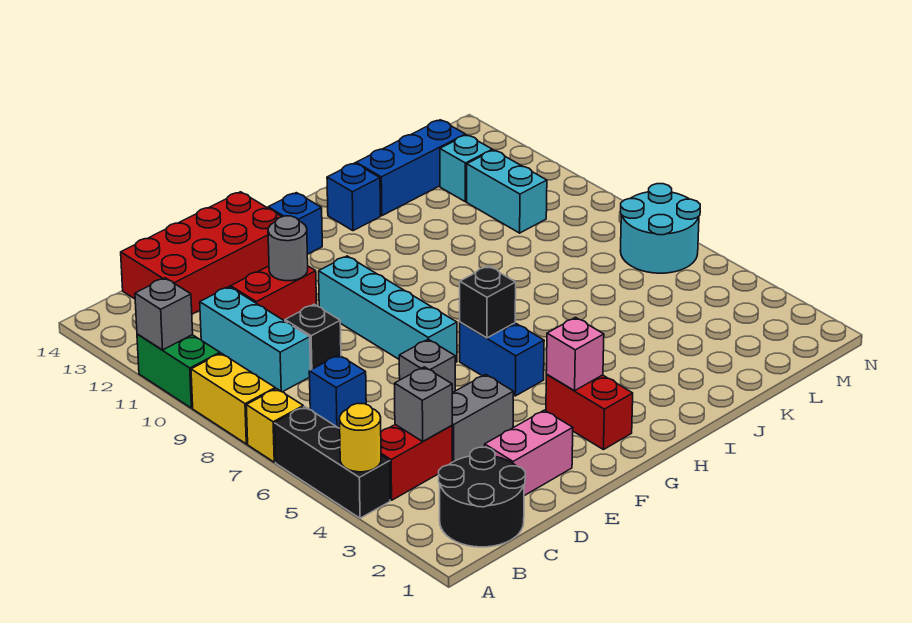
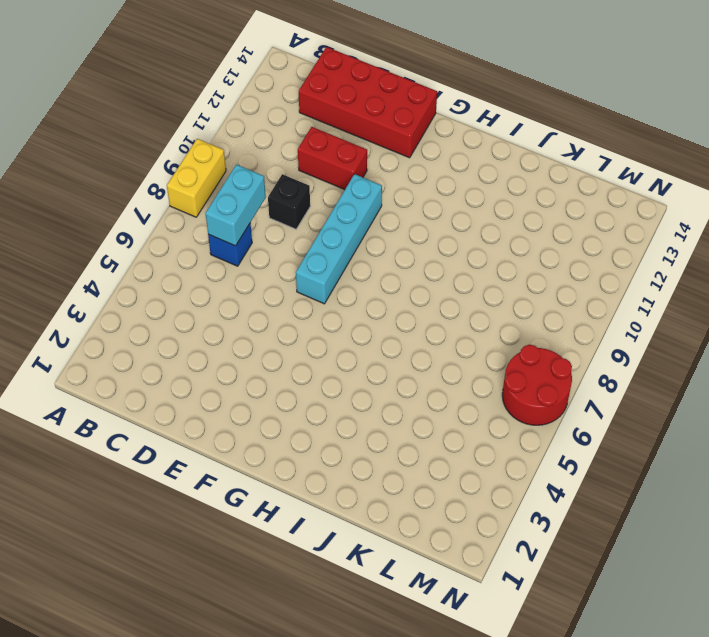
cyan 1x2 brick [206,165,266,246] -> cyan 1x2 brick moved to [467,150,547,233]
red 2x2 round brick [502,345,572,425] -> cyan 2x2 round brick [620,184,700,273]
none -> black 1x3 brick [275,406,390,518]
none -> yellow 1x1 brick [246,389,303,462]
none -> green 1x2 brick [137,334,220,408]

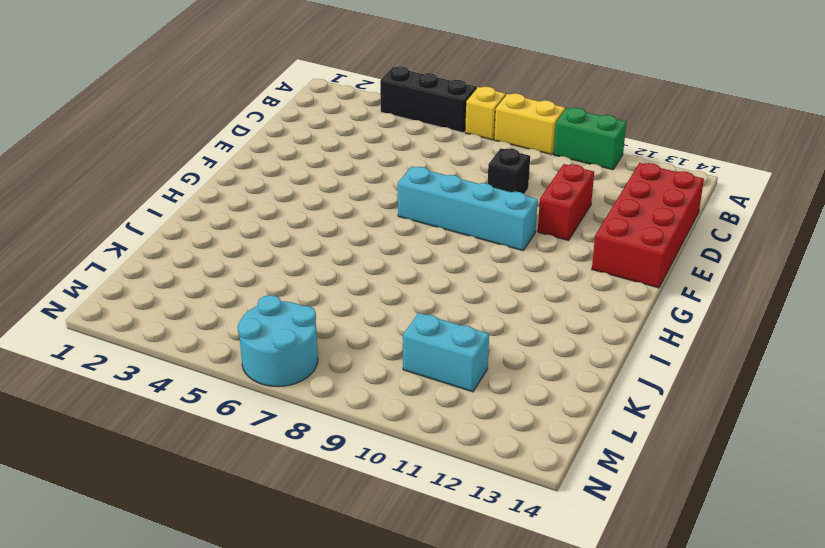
none -> black 2x2 round brick [439,447,525,547]
none -> red 1x2 brick [381,425,452,500]
none -> blue 1x1 brick [309,355,366,427]

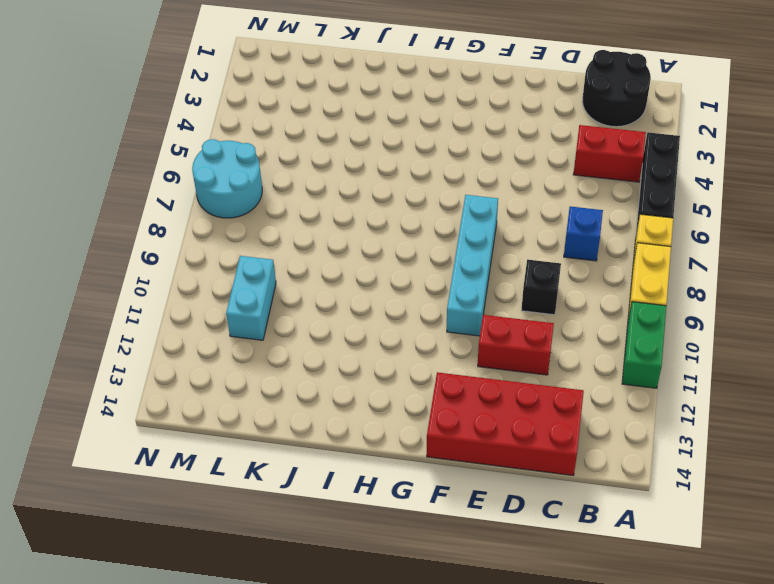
none -> cyan 1x3 brick [200,287,310,392]
none -> pink 1x2 brick [485,410,573,496]
none -> grey 1x2 brick [452,374,513,462]

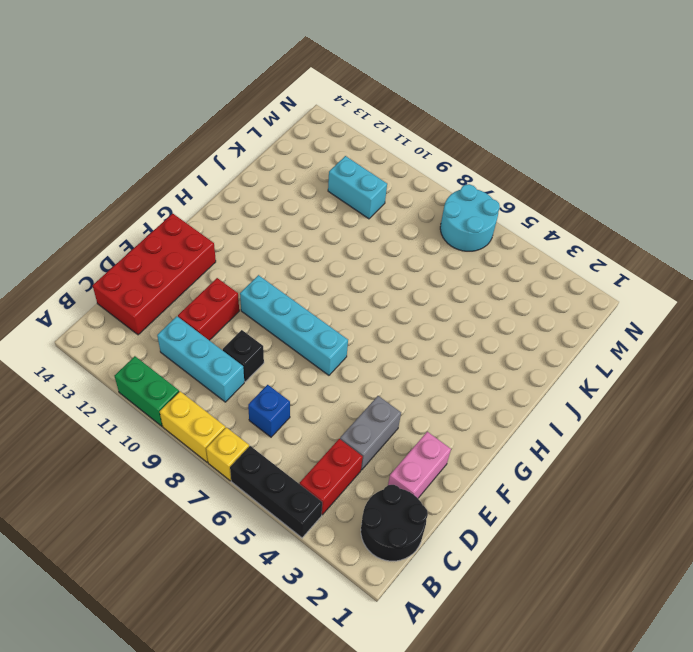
none -> grey 1x1 brick [399,339,455,393]
none -> red 1x2 brick [546,375,633,450]
none -> blue 1x2 brick [460,322,544,396]

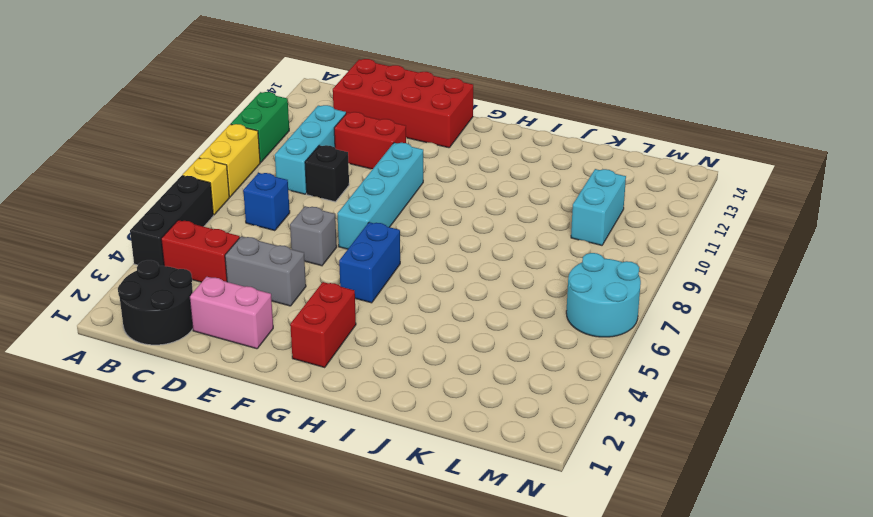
none -> blue 1x1 brick [268,193,322,254]
none -> blue 1x1 brick [327,163,380,231]
none -> blue 1x3 brick [356,120,465,216]

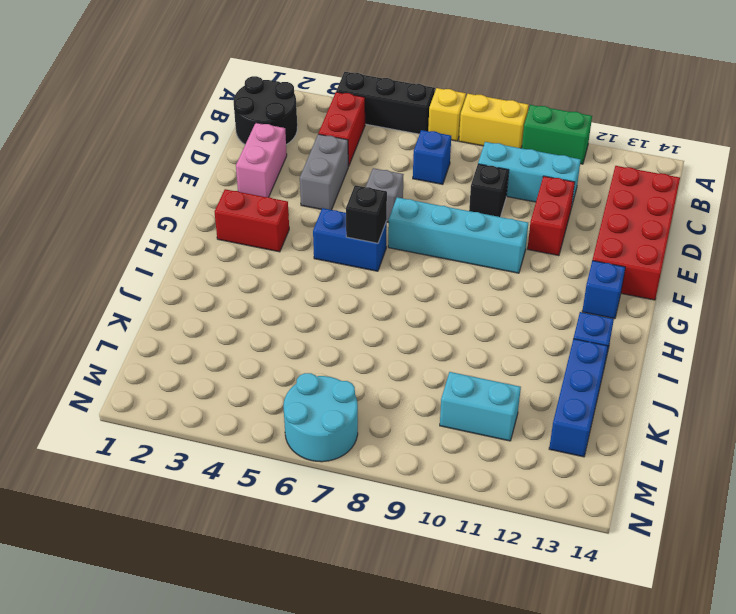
none -> cyan 1x1 brick [440,135,492,202]
none -> yellow 1x1 round brick [340,403,381,472]
none -> grey 1x1 brick [135,278,193,350]

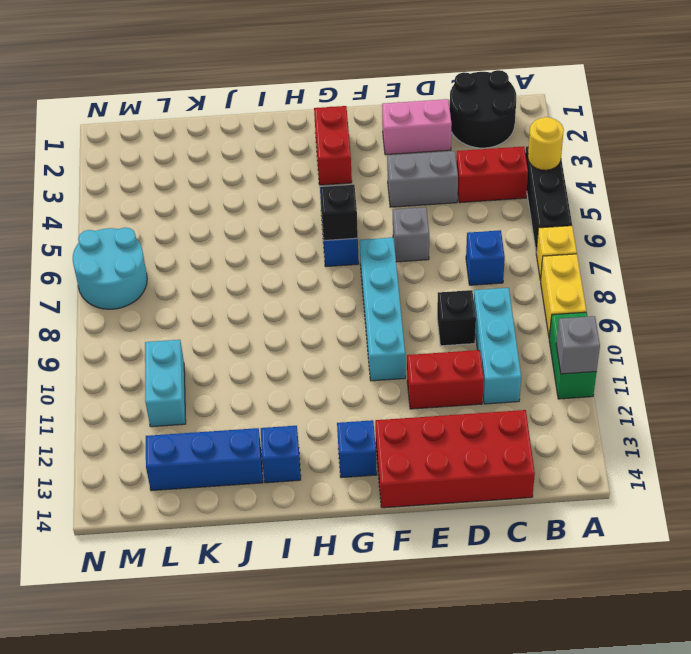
none -> cyan 1x1 brick [440,135,492,202]
none -> grey 1x1 brick [395,367,452,441]
none -> grey 1x1 round brick [268,216,308,281]

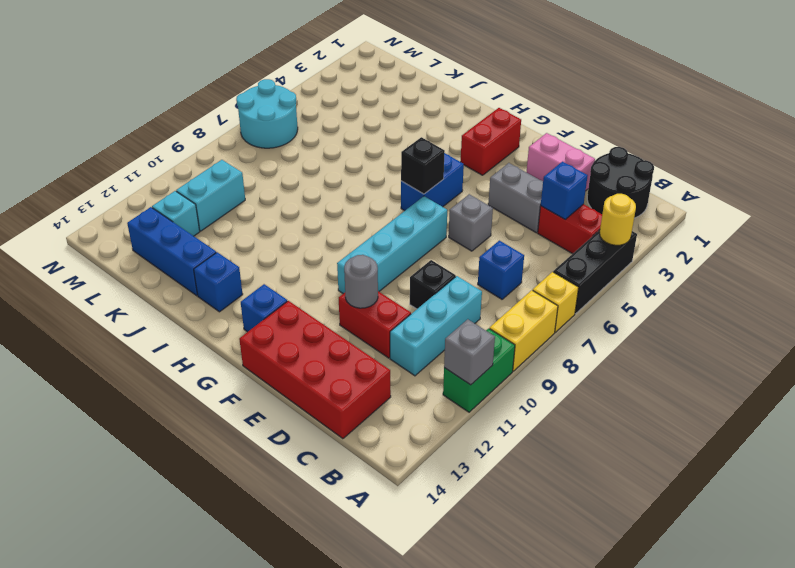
blue 1x1 brick [541,162,588,220] -> grey 1x1 brick [395,367,452,441]
none -> pink 1x1 brick [546,317,604,391]

